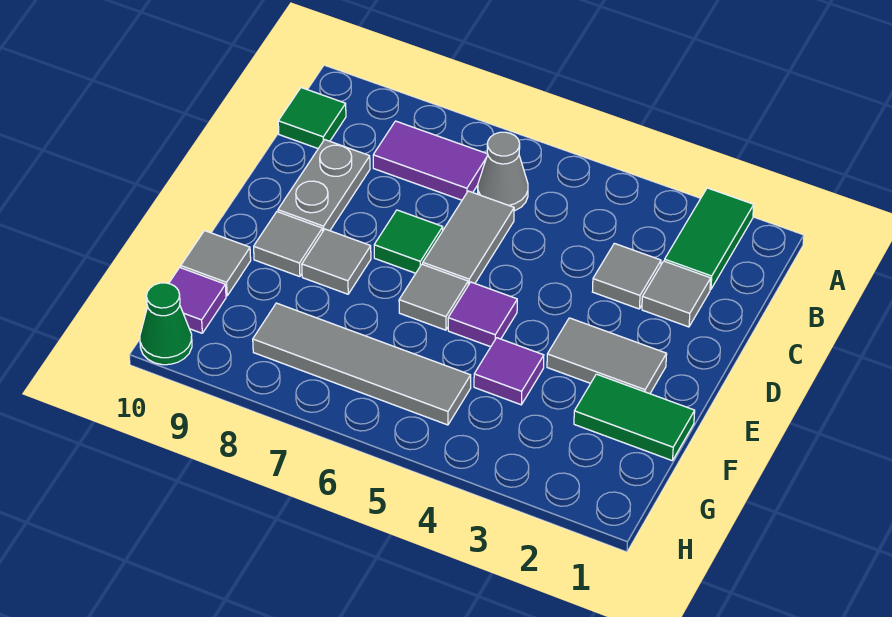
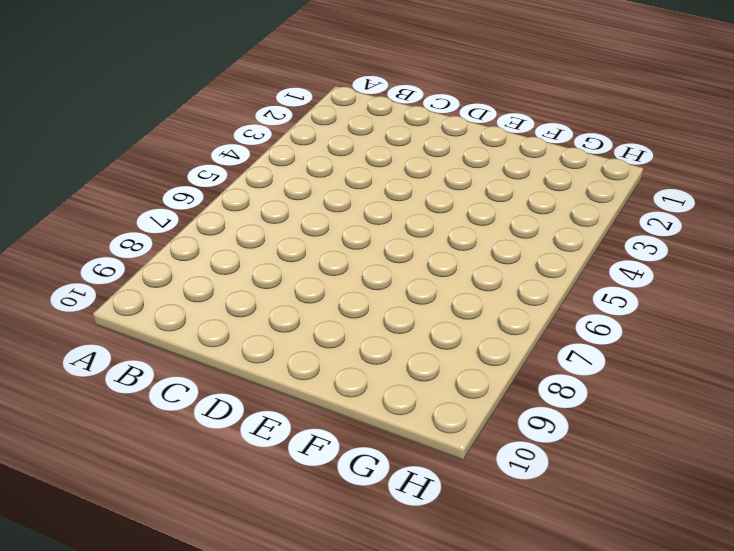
none -> green 1x2 tile [665,188,754,290]
none -> grey 1x1 cone [478,132,528,211]
none -> purple 1x2 tile [373,121,488,200]

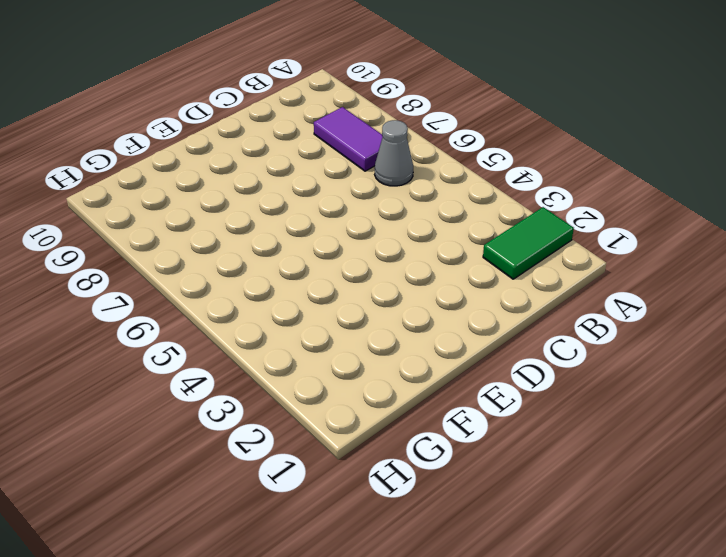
none -> green 1x1 tile [278,88,346,148]
none -> grey 1x1 tile [642,261,711,327]
none -> grey 1x1 tile [592,243,661,309]

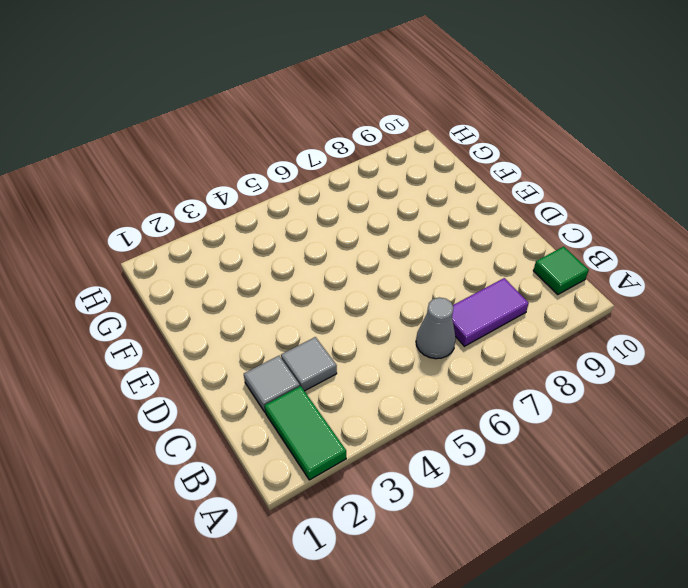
none -> grey 1x2 tile [423,191,514,285]
none -> grey 1x2 plate [278,140,370,231]
none -> green 1x1 tile [374,210,443,273]

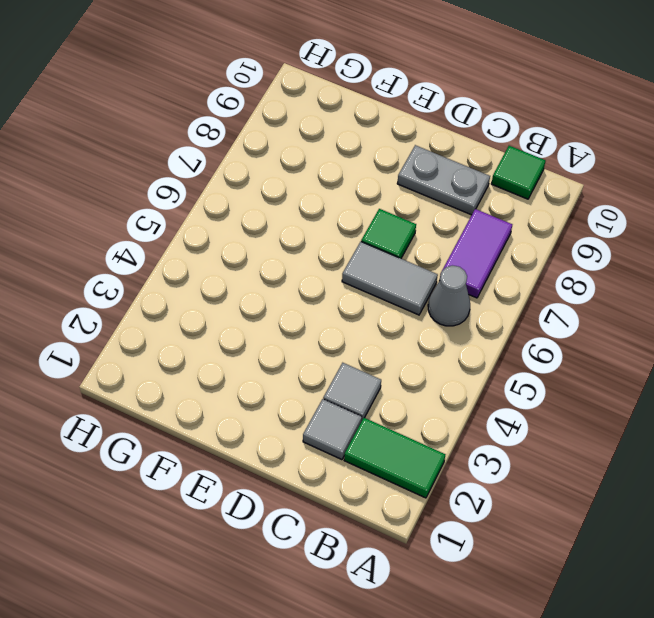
none -> grey 1x2 tile [547,318,667,394]
none -> purple 1x1 tile [448,282,517,347]
none -> grey 1x1 tile [399,264,468,330]

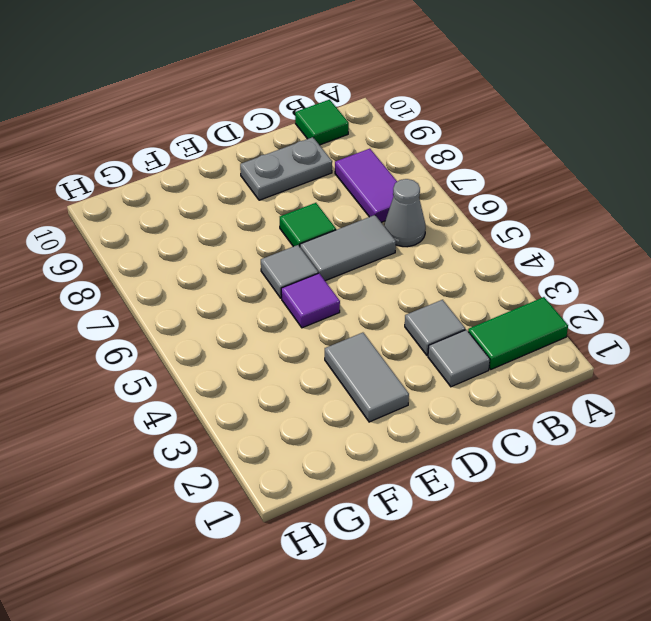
none -> grey 1x1 tile [302,229,371,294]
none -> grey 1x1 tile [254,212,323,277]
none -> green 1x2 tile [574,374,695,461]

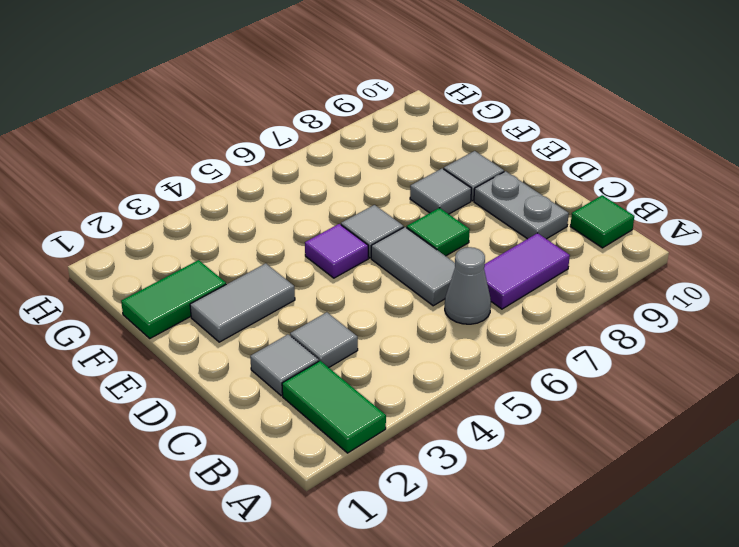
none -> purple 1x1 tile [474,338,544,405]
none -> grey 1x1 tile [181,231,251,296]
none -> grey 1x4 tile [253,303,471,425]

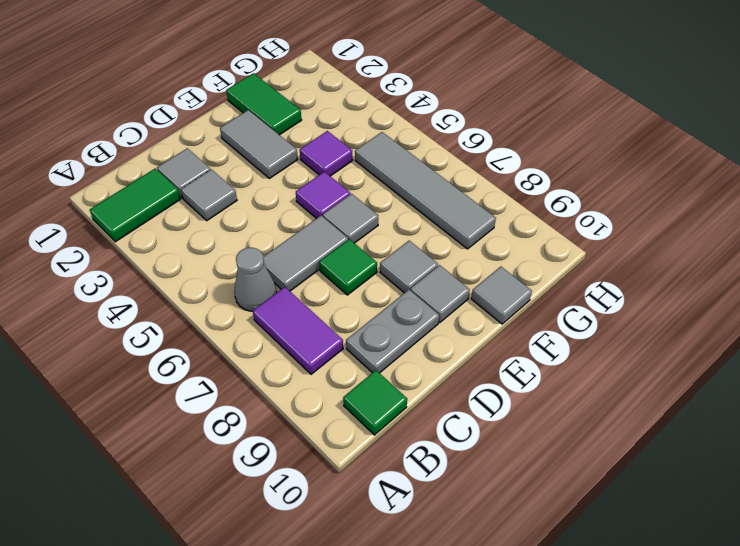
none -> purple 1x1 tile [169,268,226,333]
none -> green 1x1 cone [140,283,192,365]

